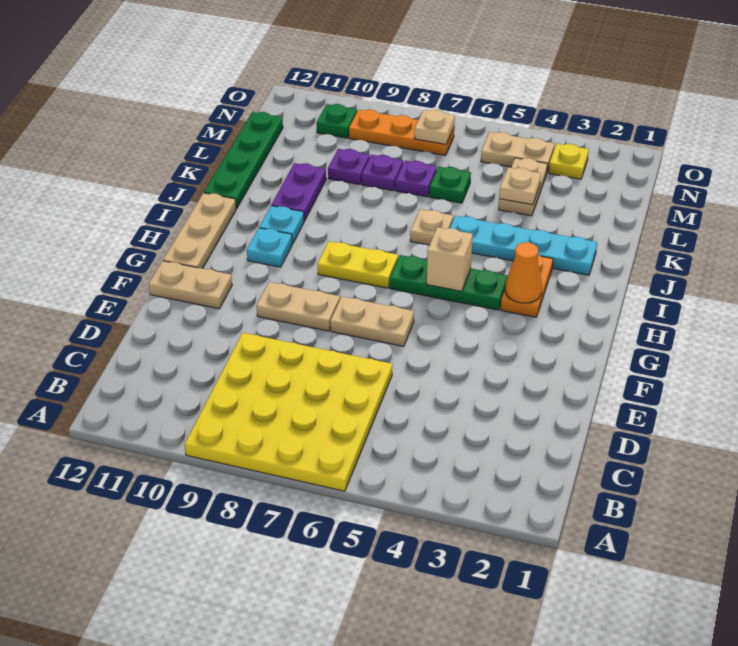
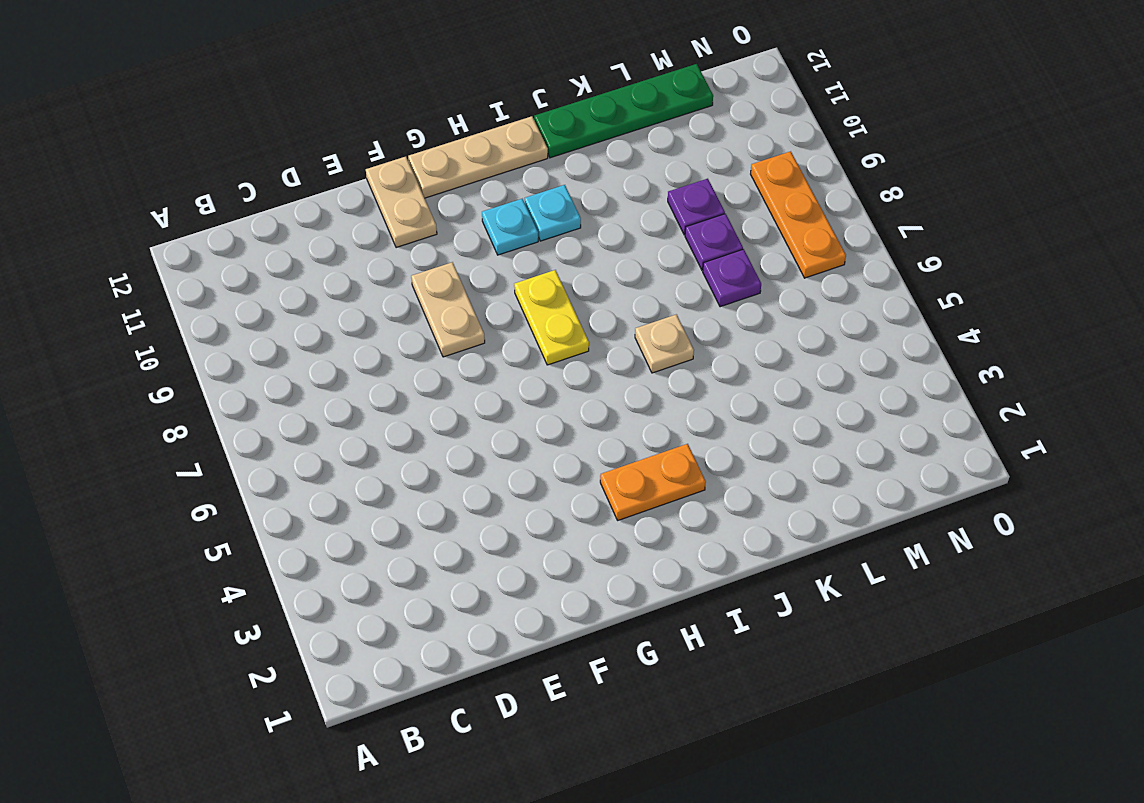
none -> yellow 4x4 plate [184,333,392,491]
none -> tan 1x2 plate [330,297,414,346]
none -> green 1x3 plate [390,255,508,310]

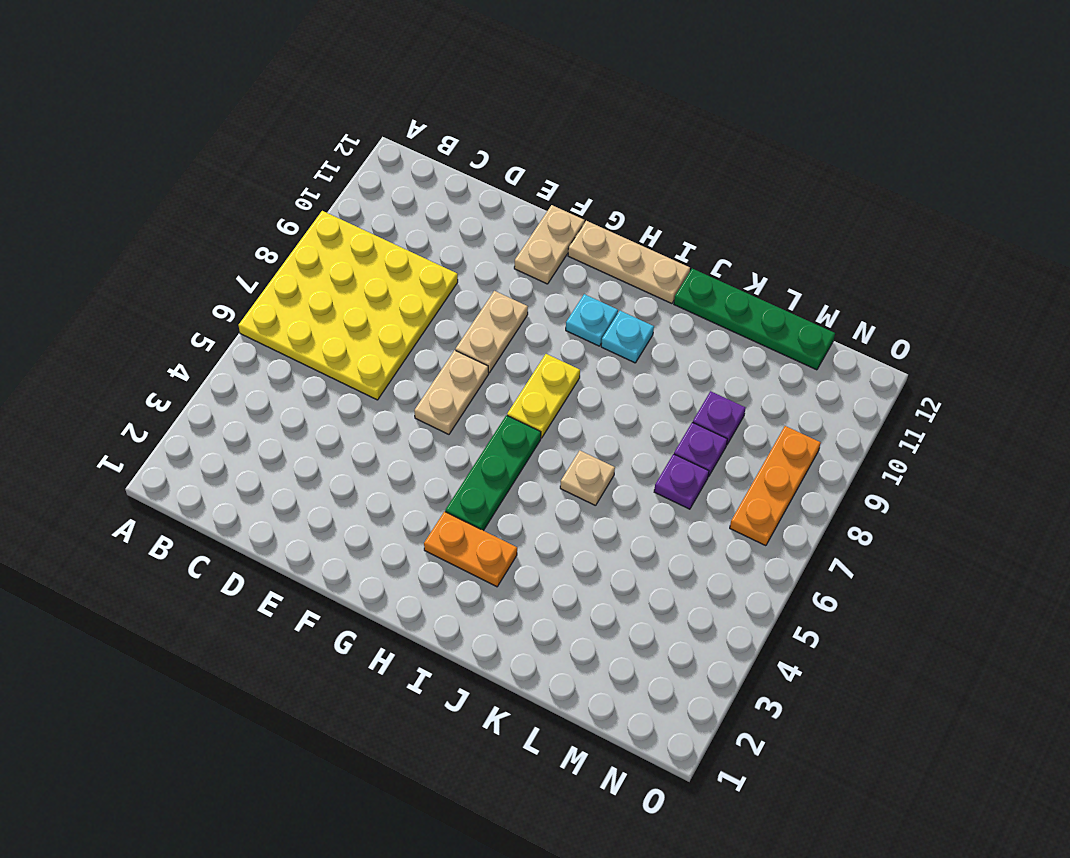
none -> cyan 1x4 plate [450,216,597,275]
none -> purple 1x2 plate [272,163,326,221]
none -> tan 1x2 plate [499,158,547,216]

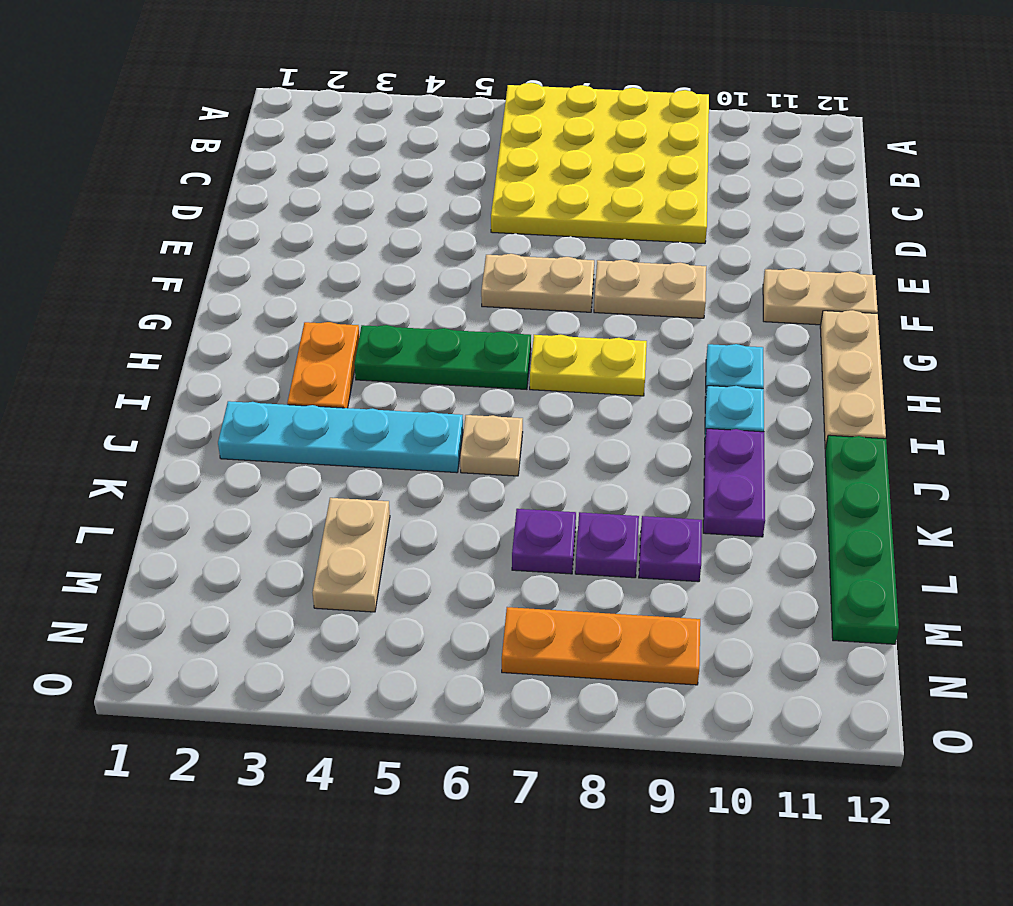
none -> green 1x1 plate [429,167,471,203]
none -> yellow 1x1 plate [549,144,589,179]
none -> tan 1x2 plate [481,132,555,172]

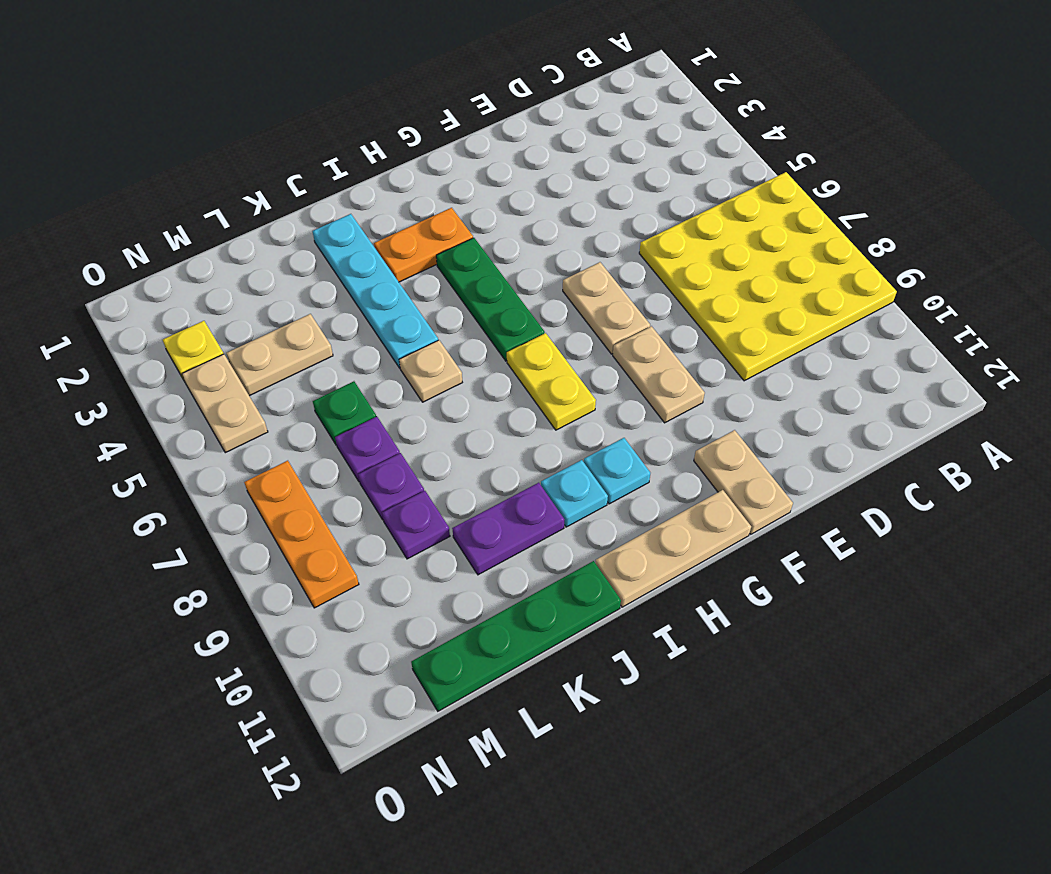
none -> green 1x1 plate [317,104,357,138]
none -> orange 1x1 cone [505,242,542,303]
none -> tan 1x1 brick [427,227,473,291]

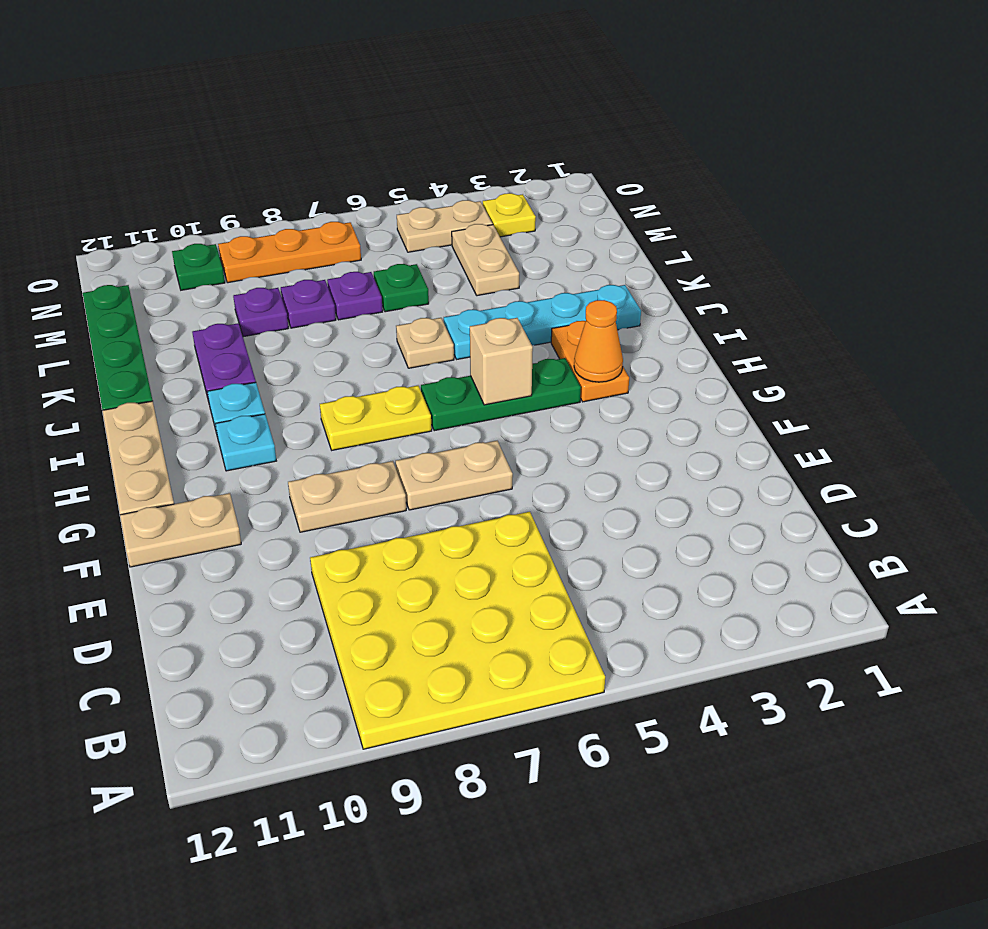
none -> tan 1x1 plate [499,167,541,205]
none -> tan 1x1 plate [414,110,455,144]

